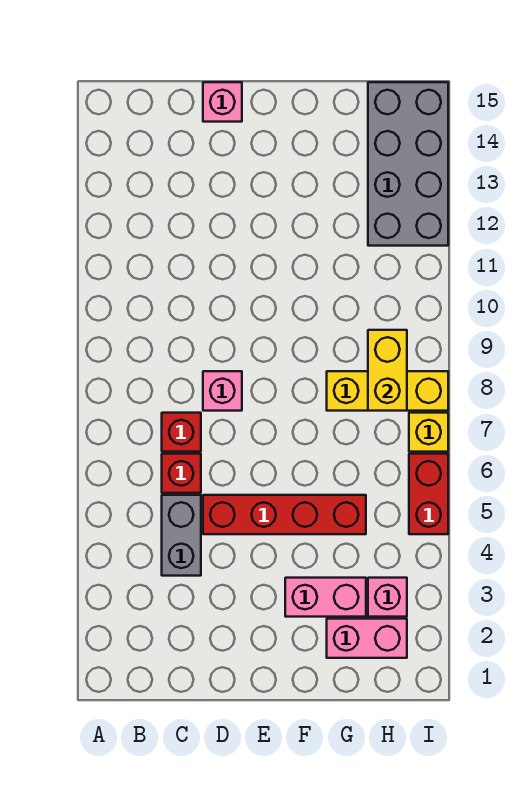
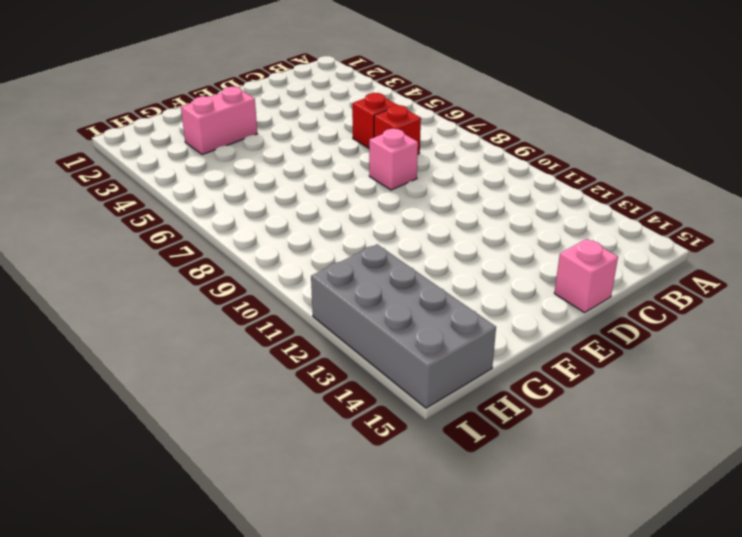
none -> grey 1x2 brick [162,495,201,576]
none -> red 1x4 brick [203,495,366,534]
none -> pink 1x2 brick [327,619,407,658]

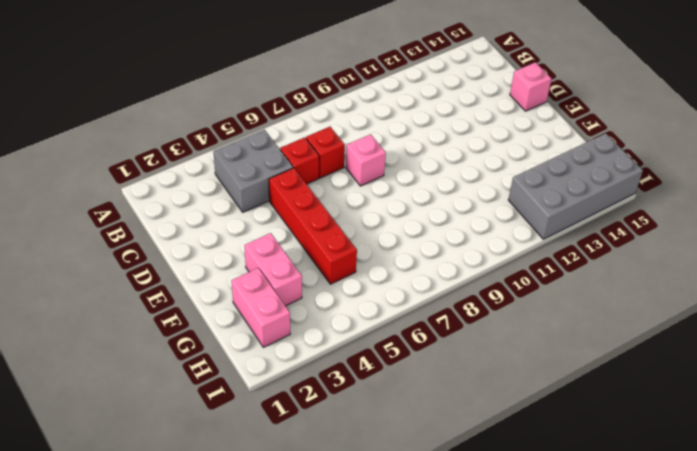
grey 2x2 brick [213,130,293,212] -> grey 1x2 brick [162,495,201,576]
none -> yellow 1x3 brick [327,371,448,411]
none -> pink 1x1 brick [368,578,407,617]
none -> red 1x2 brick [409,454,448,534]

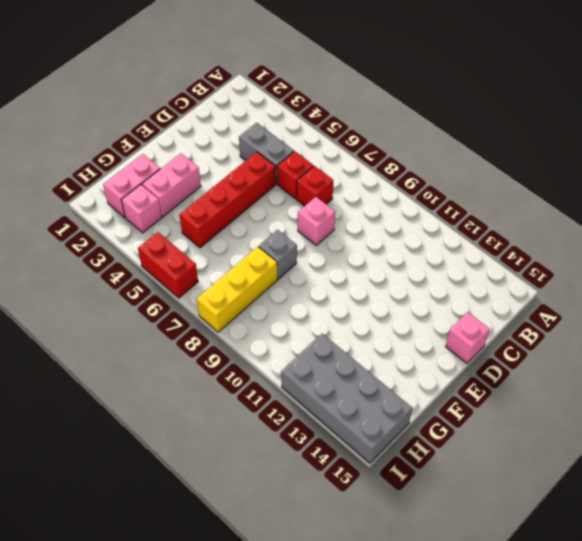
grey 1x1 brick [259,230,297,279] -> none
none -> yellow 1x1 brick [409,413,448,452]
none -> yellow 1x2 brick [368,330,407,411]

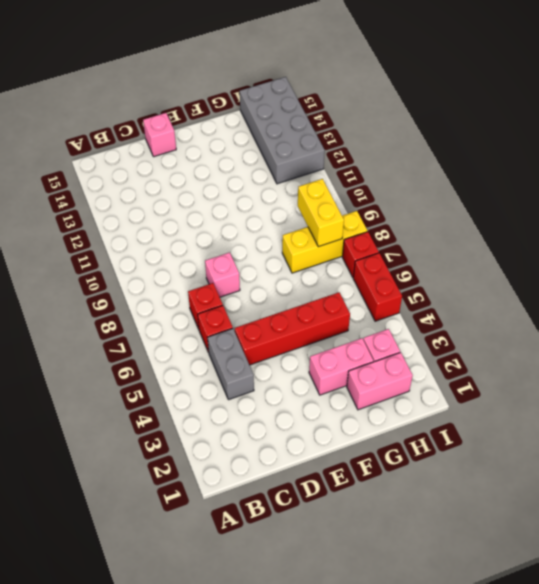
red 1x1 brick [342,232,379,277] -> yellow 1x1 brick [409,413,448,452]

